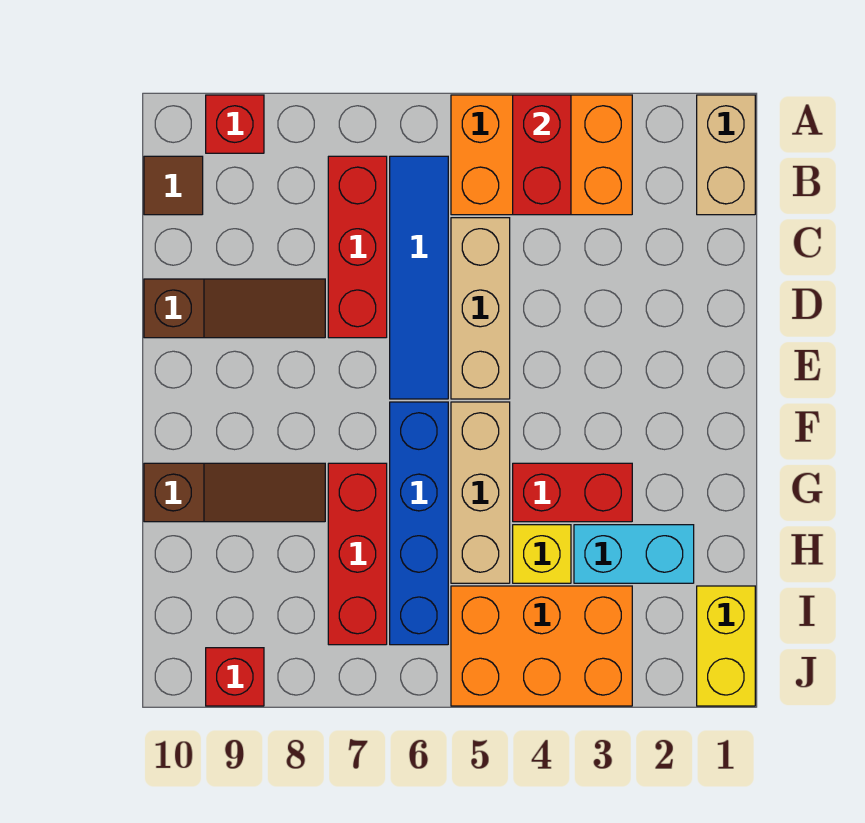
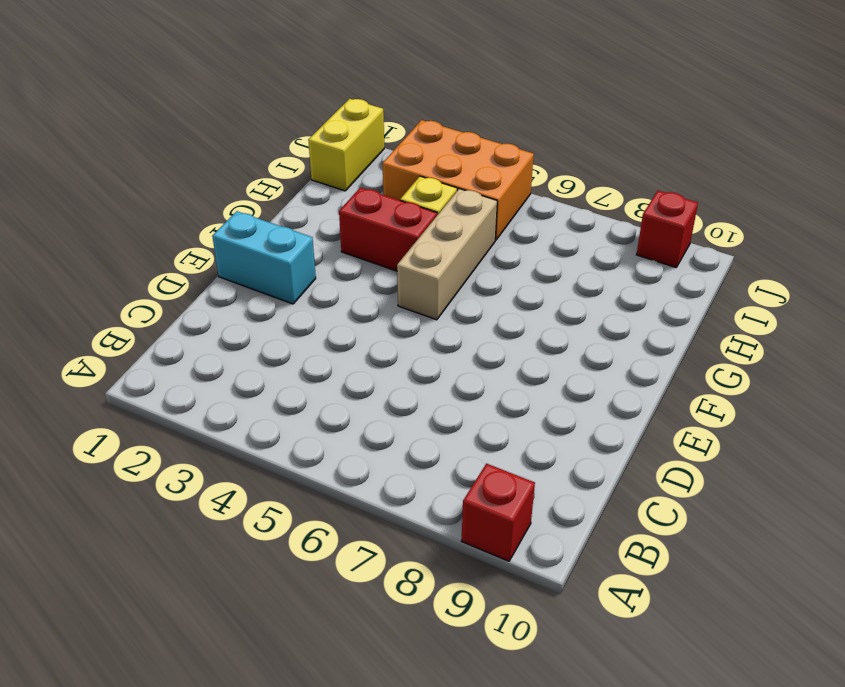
cyan 1x2 brick [212,211,316,304] -> cyan 1x2 brick moved to [574,525,694,583]
none -> tan 1x2 brick [697,95,755,215]
none -> orange 2x3 brick [451,95,632,215]
none -> blue 1x4 tile [390,156,448,399]

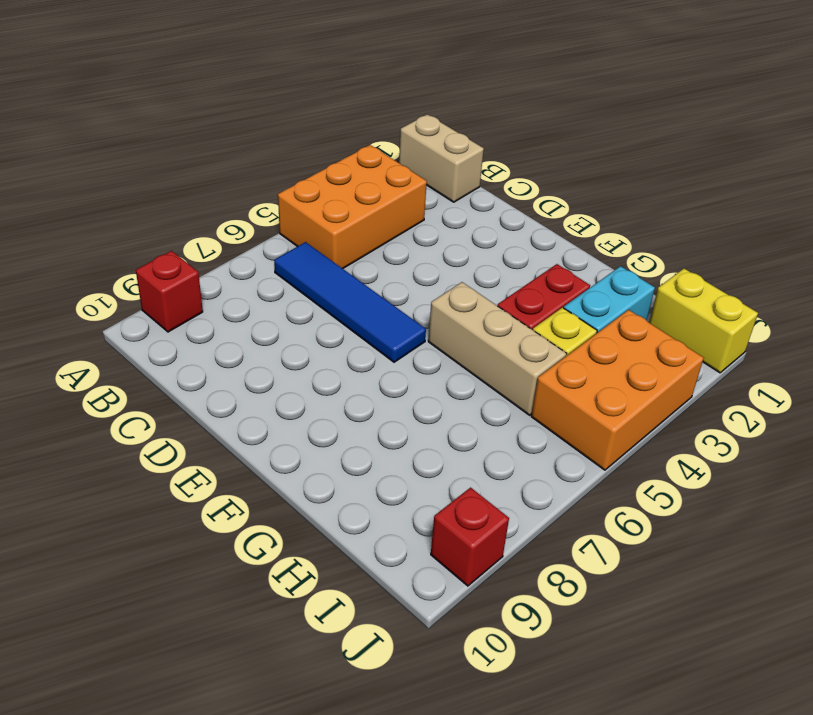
none -> red 1x3 brick [328,156,387,338]
none -> brown 1x1 tile [144,156,203,215]
none -> tan 1x3 brick [451,218,510,399]

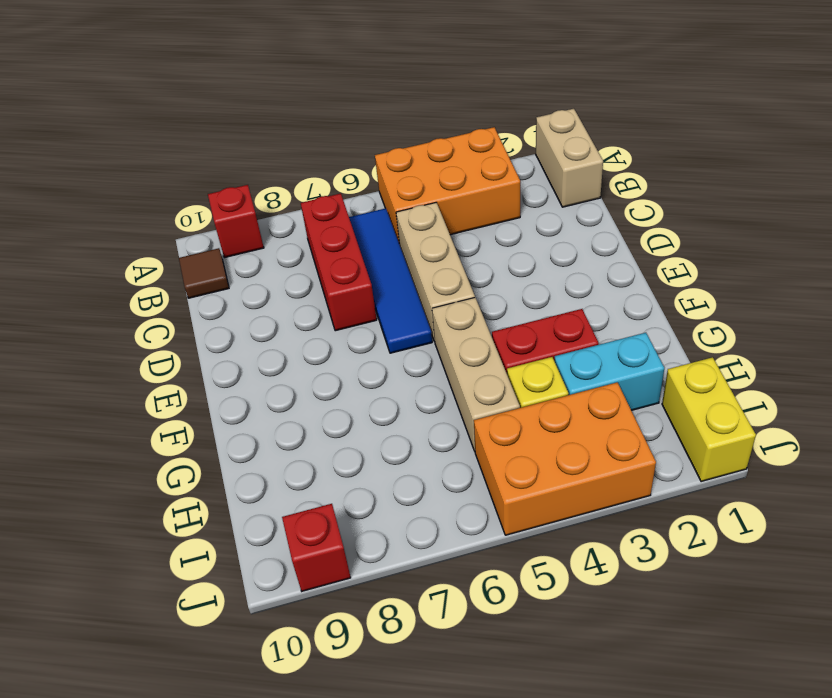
none -> brown 1x3 slope [144,279,325,338]
none -> blue 1x4 brick [390,402,448,645]
none -> red 1x3 brick [328,463,387,645]

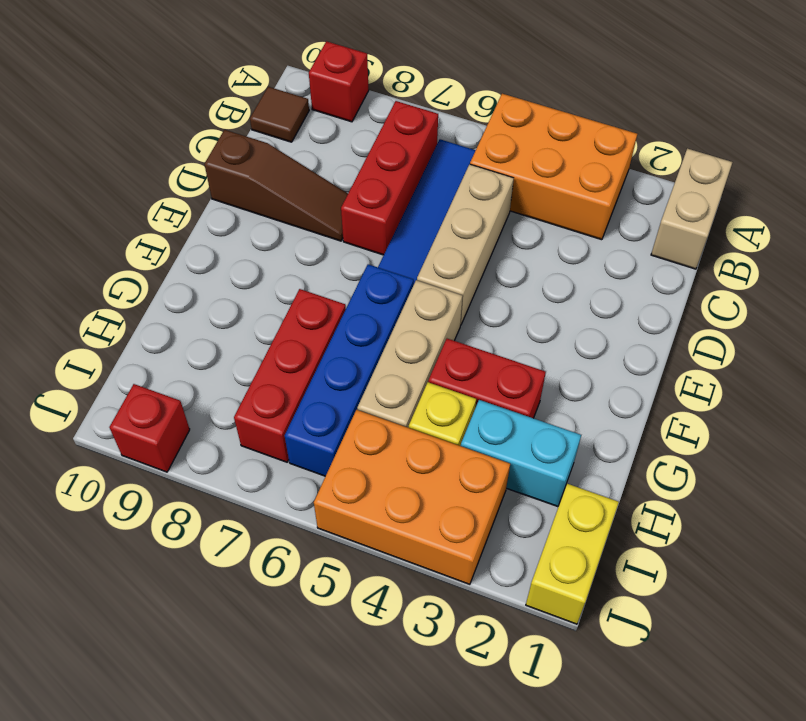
none -> brown 1x3 slope [144,463,325,522]
none -> red 1x2 brick [513,95,571,215]

